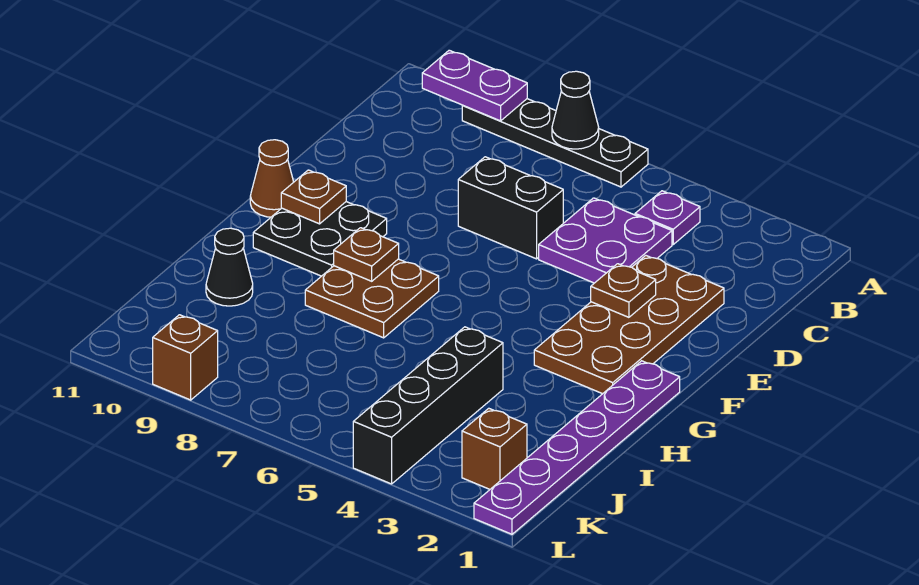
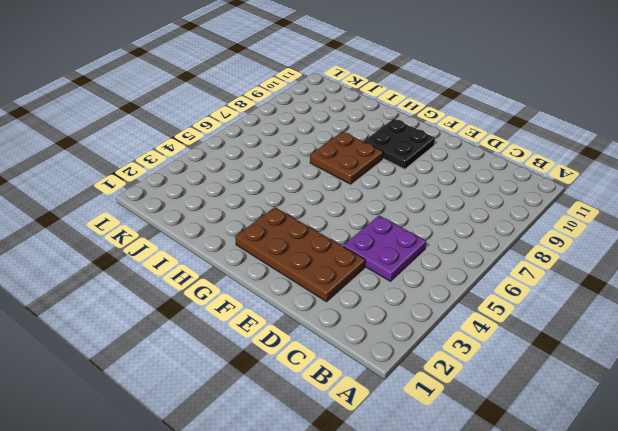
none -> black 1x4 plate [462,99,648,187]
none -> purple 1x1 plate [635,191,700,244]
none -> black 1x2 brick [458,157,563,259]

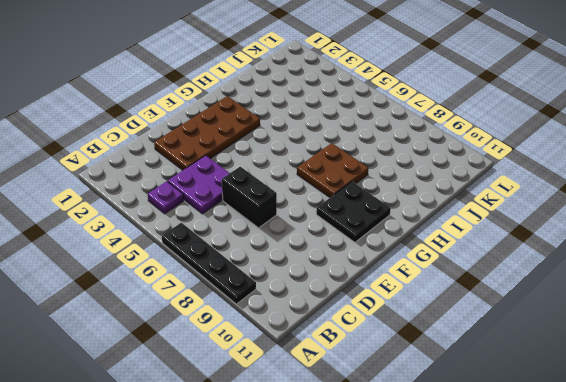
none -> brown 1x1 cone [250,140,293,217]
none -> purple 1x6 plate [474,361,680,534]
none -> black 1x4 brick [353,327,503,484]

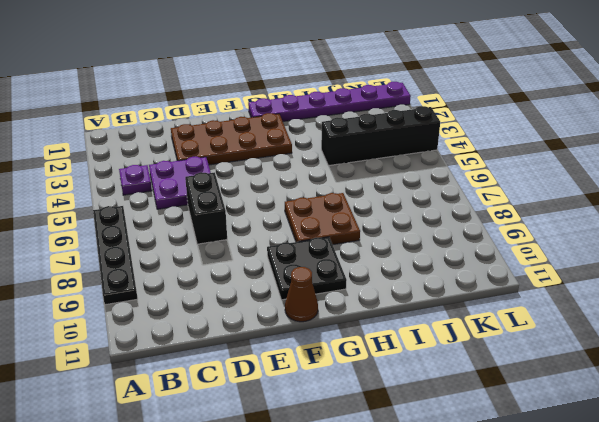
none -> black 1x1 cone [206,228,253,306]
none -> brown 1x1 brick [462,408,527,489]
none -> brown 1x1 brick [153,315,218,400]

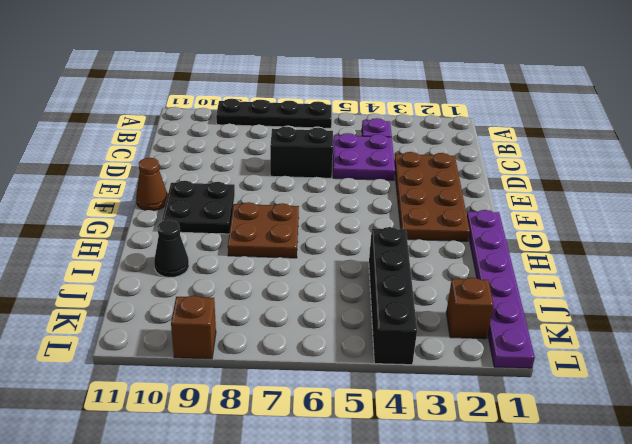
none -> black 1x1 cone [552,71,599,149]
none -> purple 1x2 plate [422,50,527,121]
none -> brown 1x1 plate [591,264,656,317]

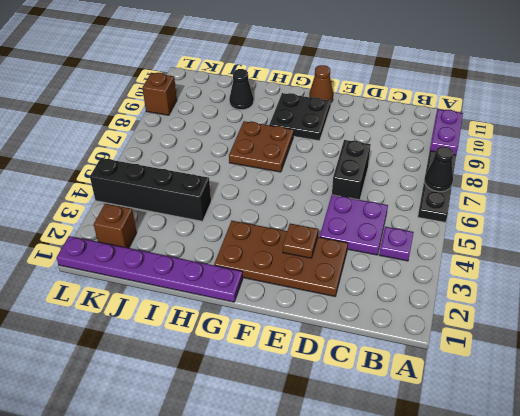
none -> brown 1x1 plate [281,170,346,224]
none -> brown 1x1 plate [334,228,399,281]

